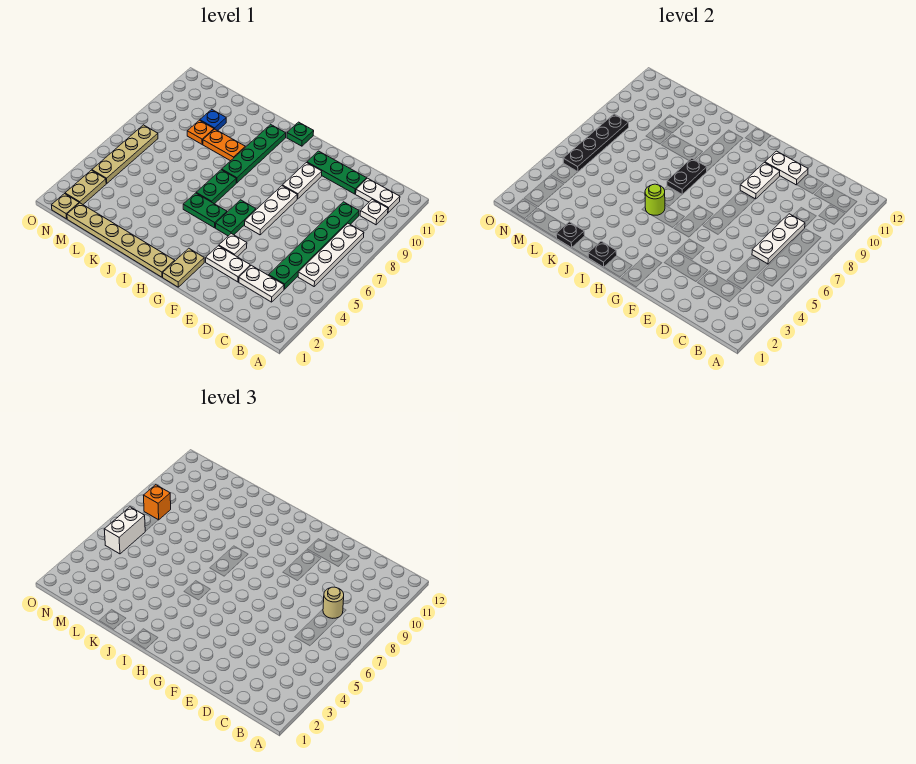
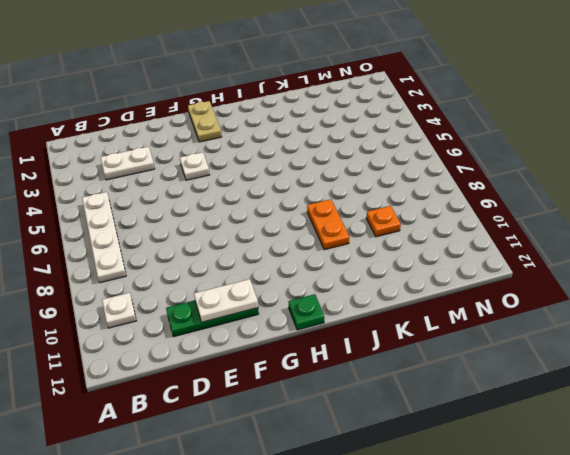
orange 1x2 plate [307,199,349,250] -> orange 1x2 plate turned to [203,129,245,161]
none -> white 1x2 plate [356,178,400,213]
none -> green 1x6 plate [269,202,359,289]
none -> white 1x2 plate [206,246,250,282]
none -> white 1x3 plate [245,186,297,235]

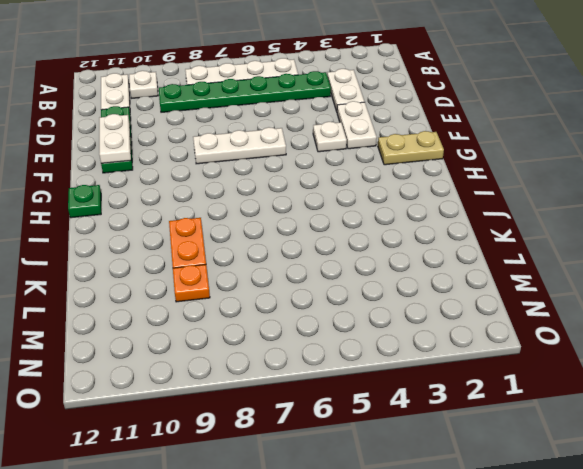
none -> white 1x2 plate [282,163,322,199]
none -> green 1x2 plate [216,200,256,236]
none -> tan 1x6 plate [67,203,175,277]
none -> green 1x2 plate [183,193,227,228]

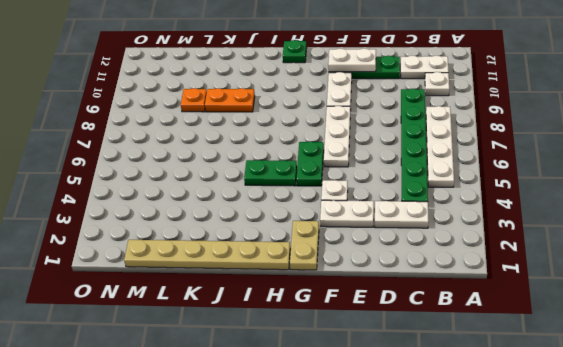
none -> green 1x2 plate [196,170,236,204]
none -> green 1x4 plate [222,124,286,183]
none -> blue 1x1 plate [200,109,226,131]
none -> tan 1x1 plate [52,194,79,219]

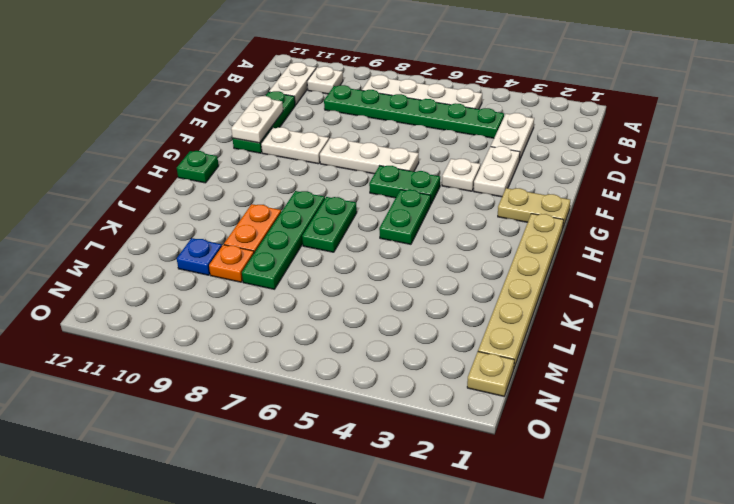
green 1x2 plate [302,197,357,252] -> green 1x2 plate turned to [196,170,236,204]
green 1x4 plate [242,191,325,289] -> green 1x4 plate turned to [222,124,286,183]
none -> tan 1x2 plate [65,170,106,204]
none -> tan 1x4 plate [92,125,158,183]
none -> white 1x3 plate [752,214,805,264]
none -> white 1x2 plate [740,163,780,199]

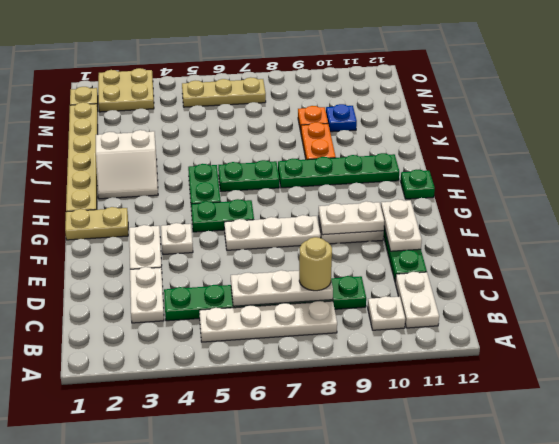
white 2x2 slope [96,130,158,199] -> none
tan 2x2 plate [98,68,154,112] -> tan 1x2 plate [65,170,106,204]
tan 1x3 plate [182,77,266,107] -> tan 1x4 plate [92,125,158,183]
none -> black 1x1 plate [588,241,617,267]
none -> lime 1x1 round brick [645,184,665,215]
none -> black 1x2 plate [667,158,707,194]
none -> black 1x1 plate [556,222,585,248]

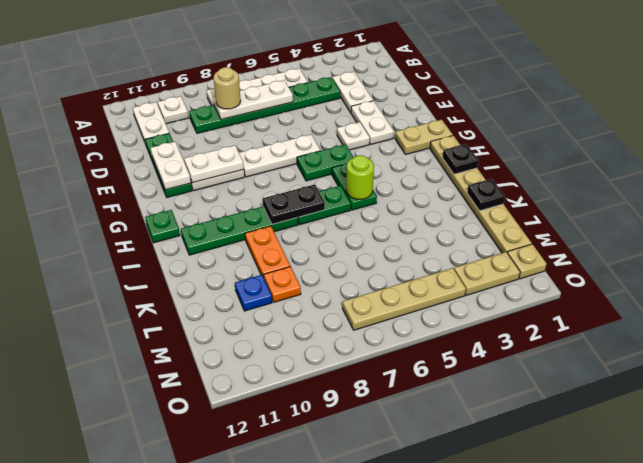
none -> black 1x4 plate [563,114,629,172]
none -> white 1x2 brick [104,507,145,554]
none -> orange 1x1 brick [143,485,171,520]

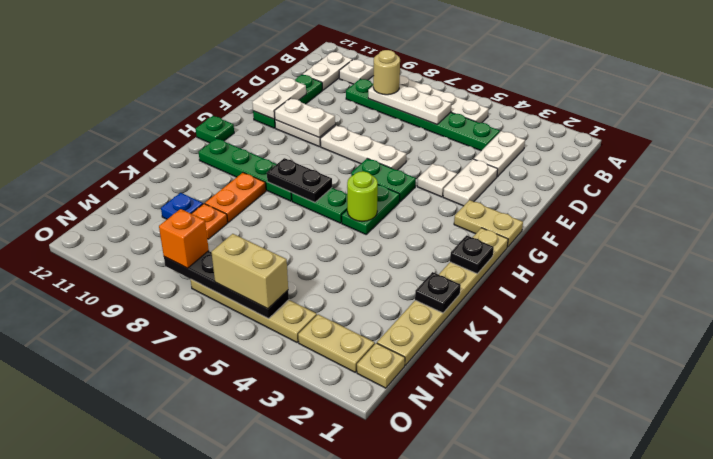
tan 1x2 brick [211,234,288,309] -> white 1x2 brick [104,507,145,554]

